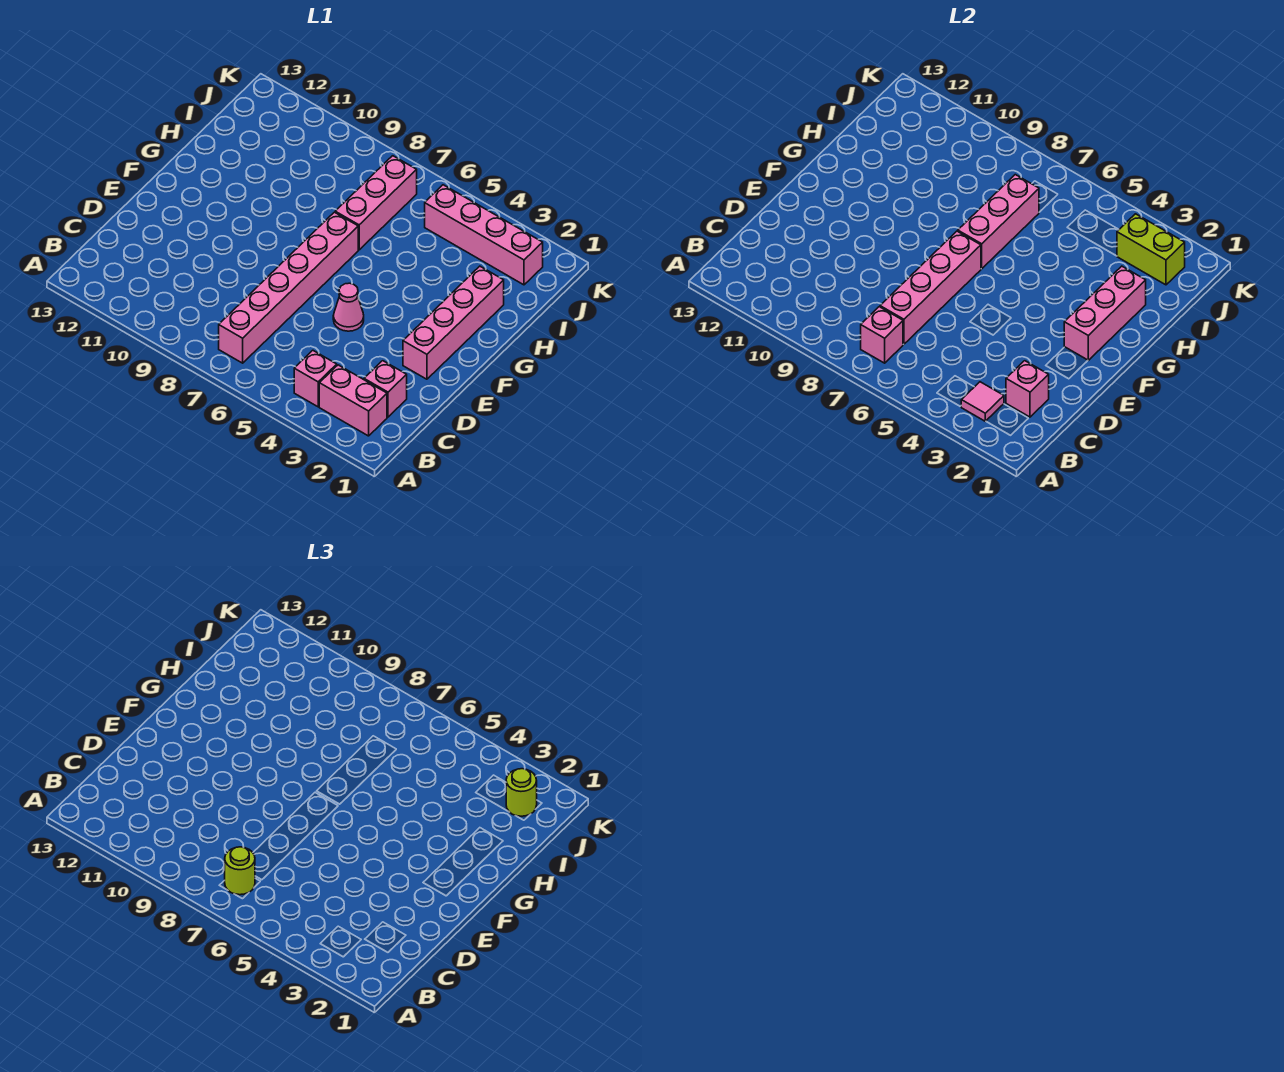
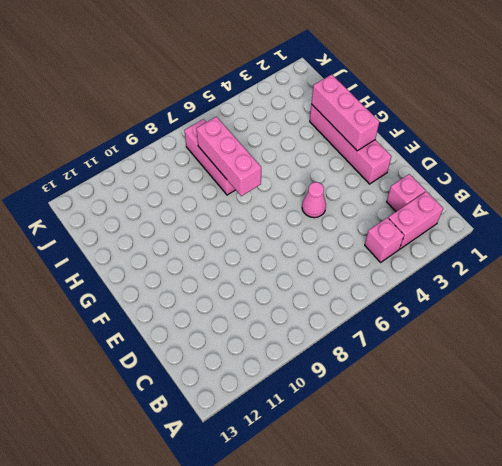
none -> pink 1x6 brick [219,212,358,363]
none -> pink 1x4 brick [425,185,543,285]
none -> pink 1x1 tile [961,382,1004,421]

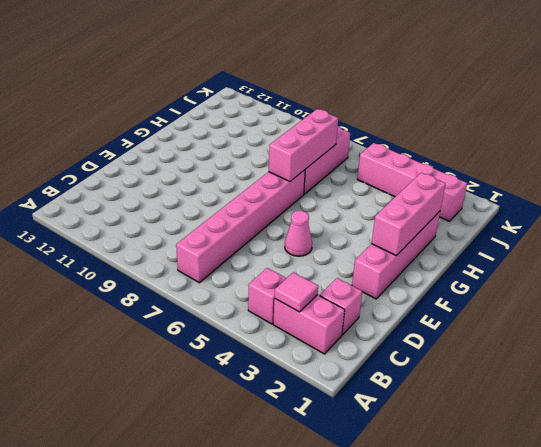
none -> pink 1x1 brick [861,307,903,363]
none -> pink 1x1 brick [1006,361,1049,417]
none -> pink 1x4 brick [880,231,981,344]

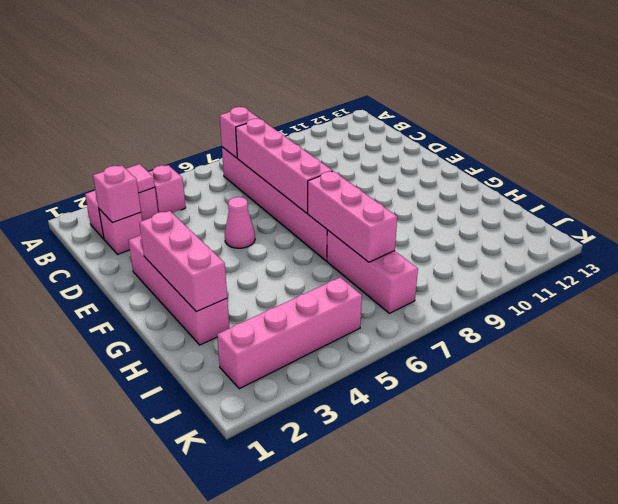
none -> lime 1x2 brick [1117,214,1185,285]
none -> lime 1x1 round brick [225,847,255,895]
none -> lime 1x1 round brick [506,769,537,816]

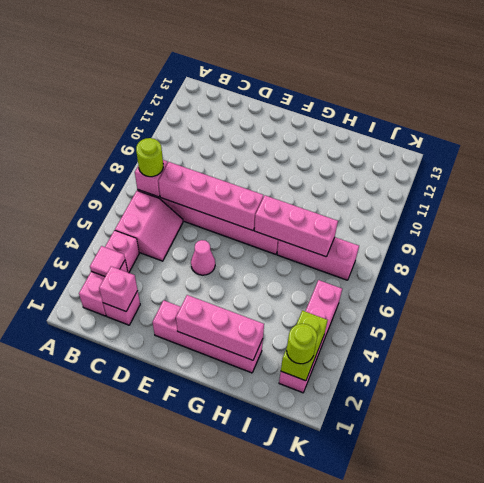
pink 2x2 slope [115,190,183,261] -> none

